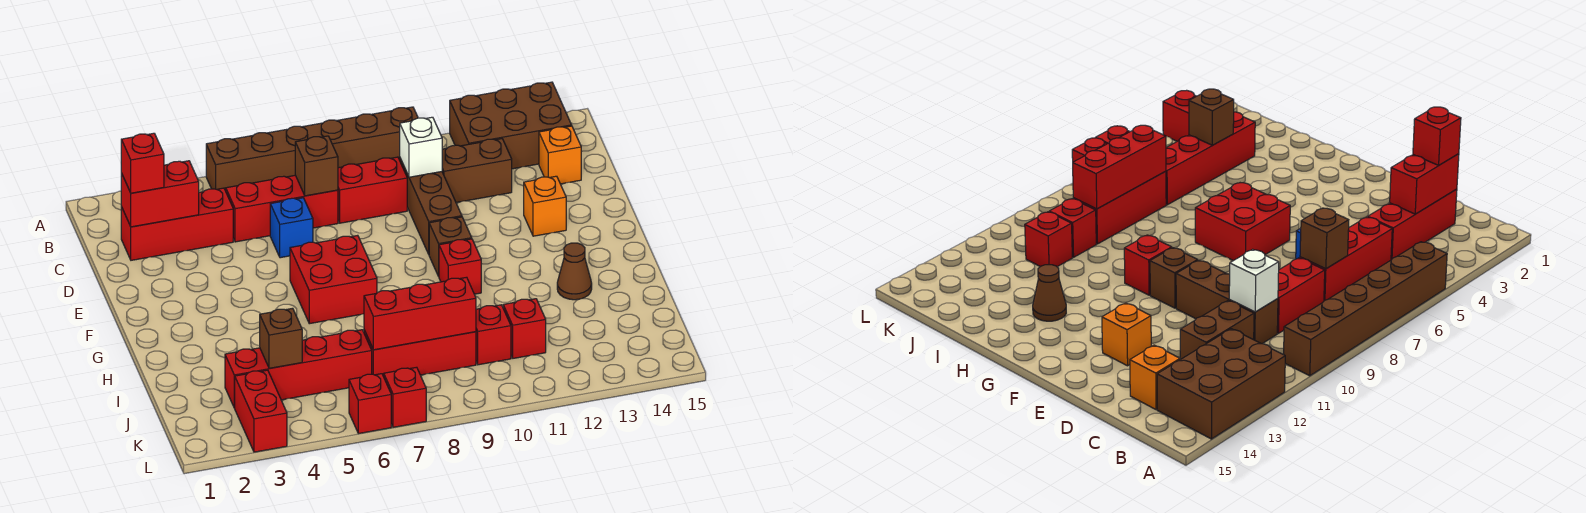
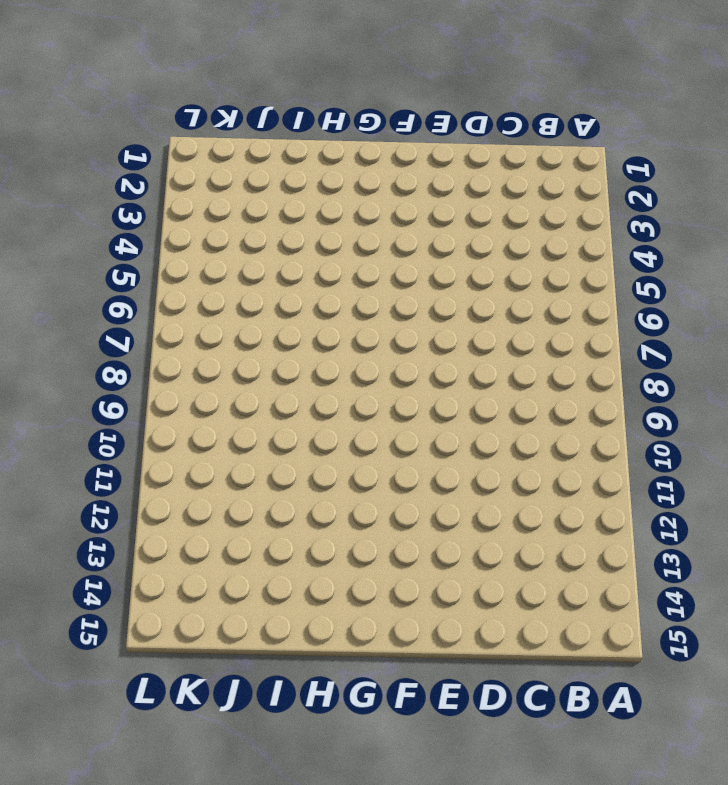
none -> brown 1x6 brick [206,107,418,191]
none -> brown 2x3 brick [450,82,572,169]
none -> red 1x3 brick [121,188,233,260]

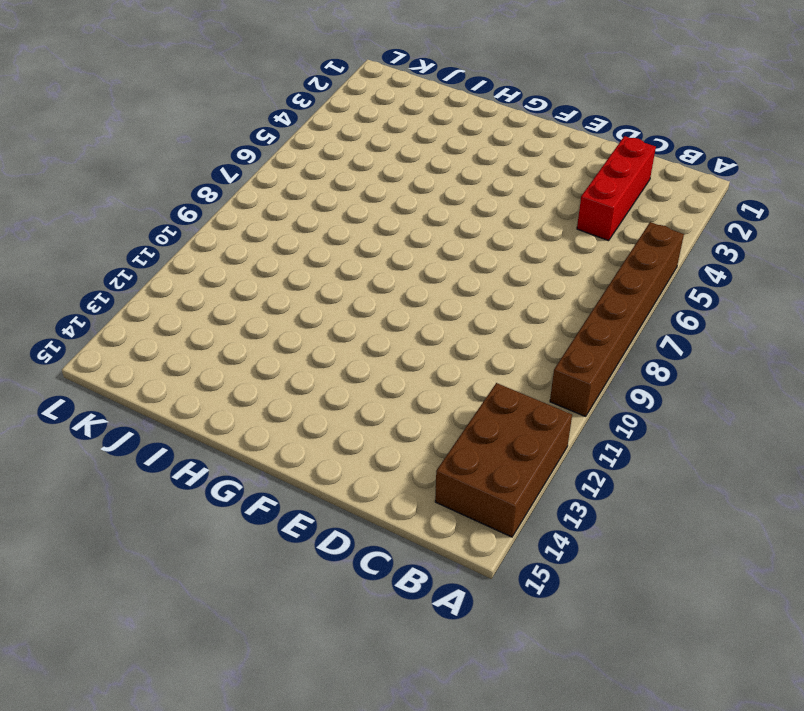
none -> red 1x3 brick [226,175,338,242]
none -> red 1x2 brick [338,157,407,223]
none -> brown 1x3 brick [400,158,462,254]

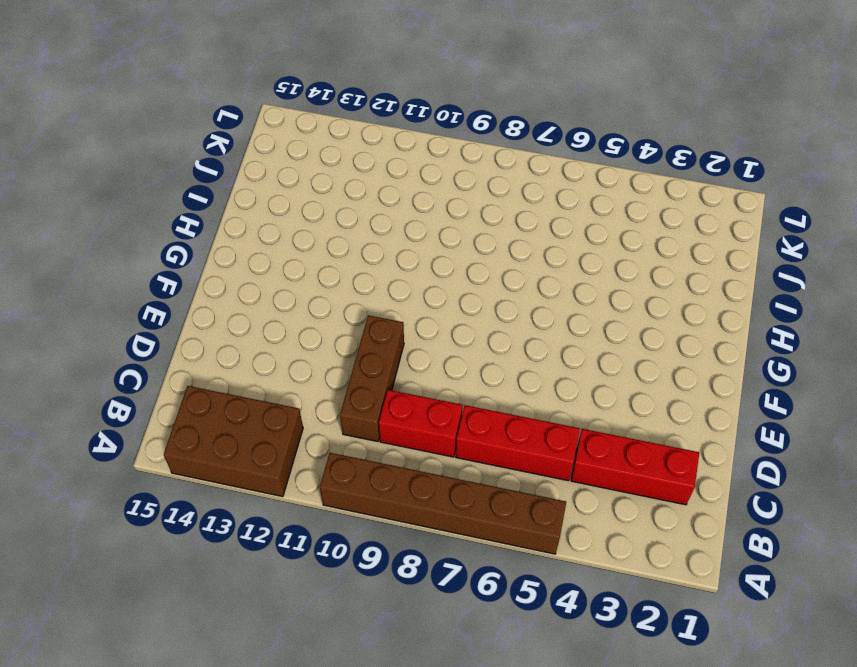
none -> brown 1x2 brick [442,139,512,203]
none -> orange 1x1 brick [539,126,581,184]
none -> blue 1x1 brick [270,198,313,258]

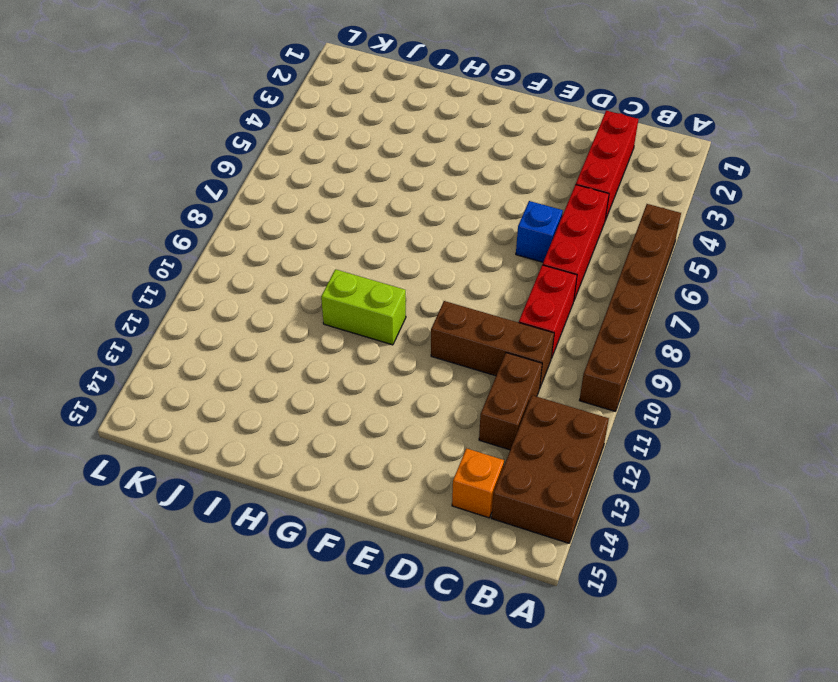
lime 1x2 brick [321,269,406,345] -> red 1x1 brick [439,239,481,294]
none -> orange 1x1 brick [524,176,566,236]
none -> red 2x2 brick [290,235,377,324]
none -> brown 1x1 brick [429,217,472,276]

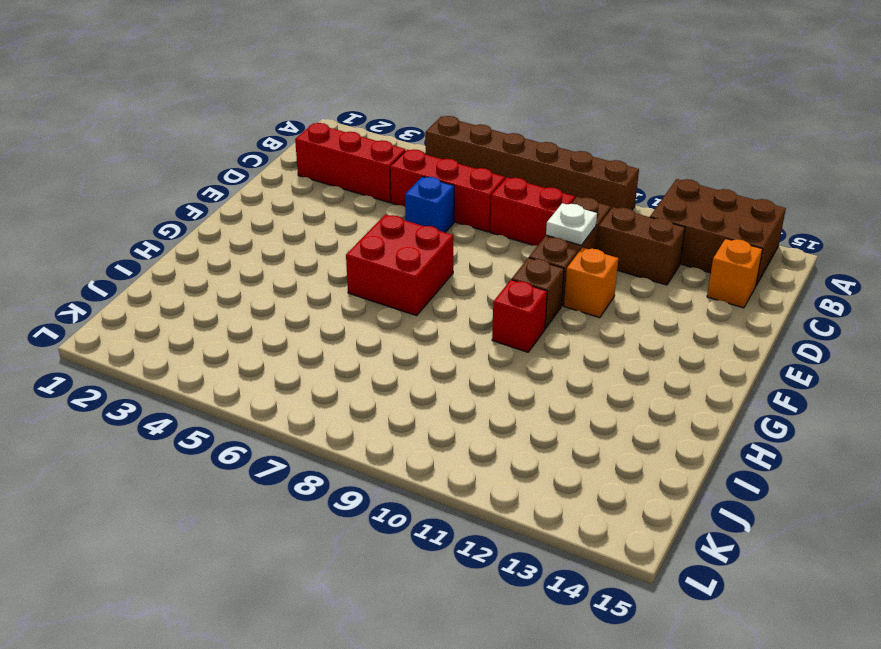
white 1x1 plate [546,203,597,245] -> none
orange 1x1 brick [564,248,618,318] -> orange 1x1 brick moved to [524,176,566,236]
none -> brown 1x1 cone [557,243,592,300]
none -> red 1x4 brick [225,330,372,408]
none -> red 1x3 brick [364,330,476,376]

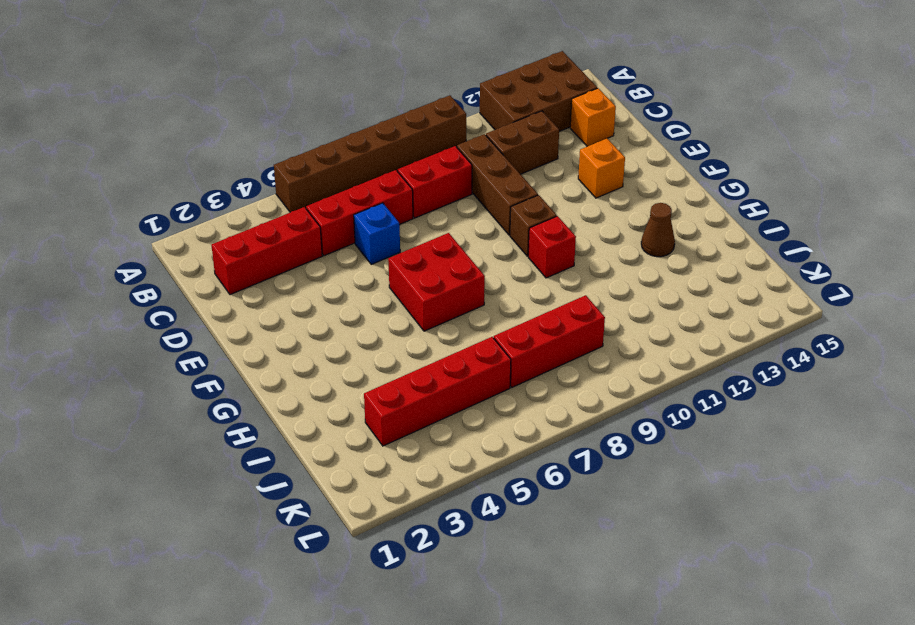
none -> red 1x1 brick [476,305,511,365]
none -> red 1x1 brick [503,299,546,358]
none -> red 1x2 brick [235,370,287,452]

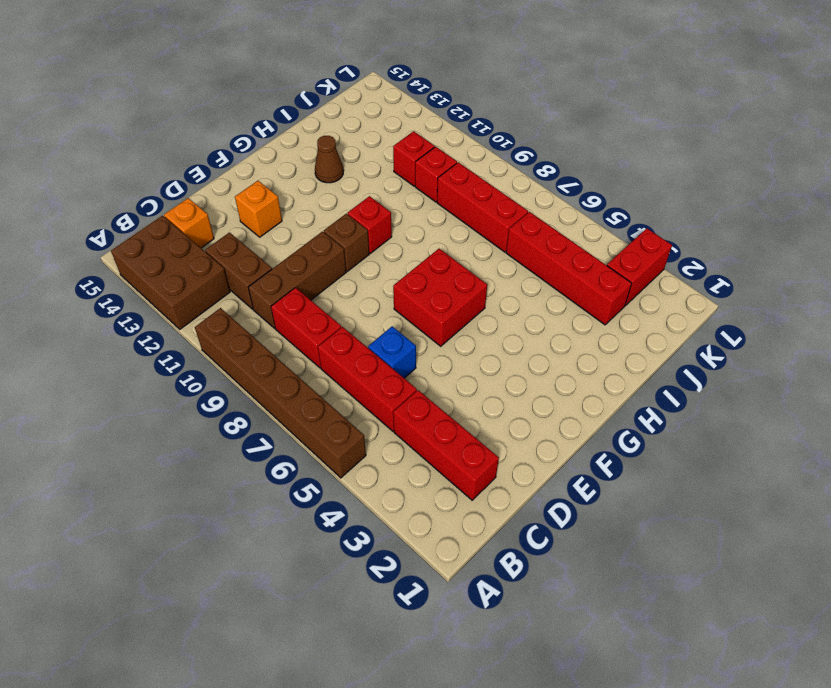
none -> red 1x1 brick [349,374,391,434]
none -> red 1x1 brick [384,367,426,427]
none -> red 1x2 brick [121,161,199,227]

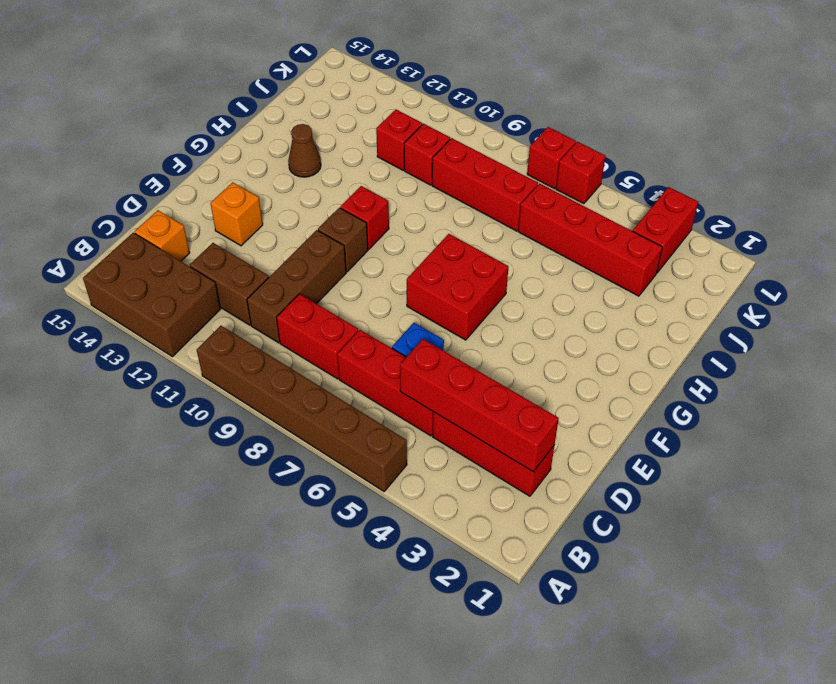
red 1x4 brick [400,339,559,472] -> red 1x2 brick [121,161,199,227]
none -> brown 1x1 brick [295,136,338,196]
none -> white 1x1 brick [400,117,442,177]
none -> brown 1x1 brick [260,308,302,368]

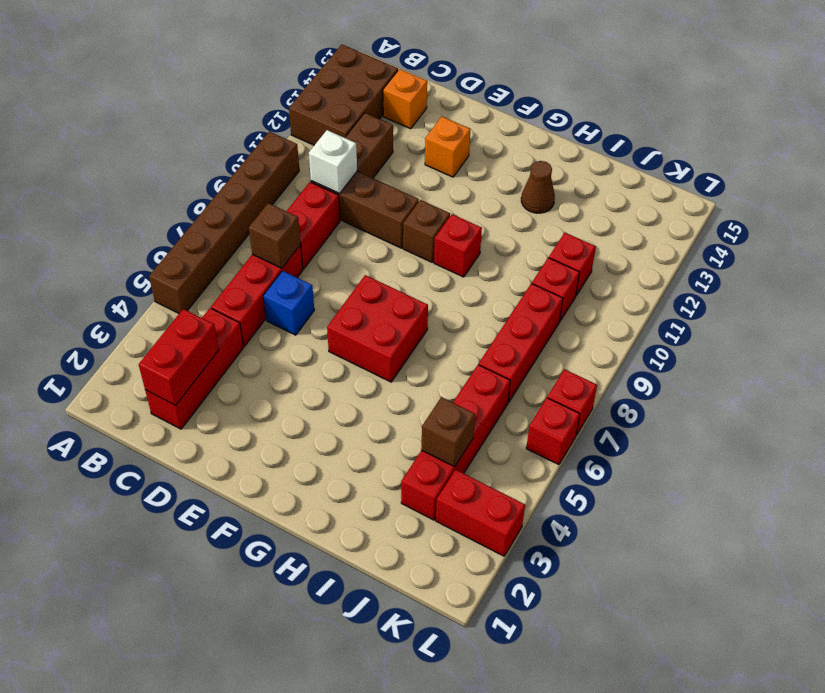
none -> red 1x3 brick [364,277,476,350]
none -> red 1x1 brick [121,133,164,193]

